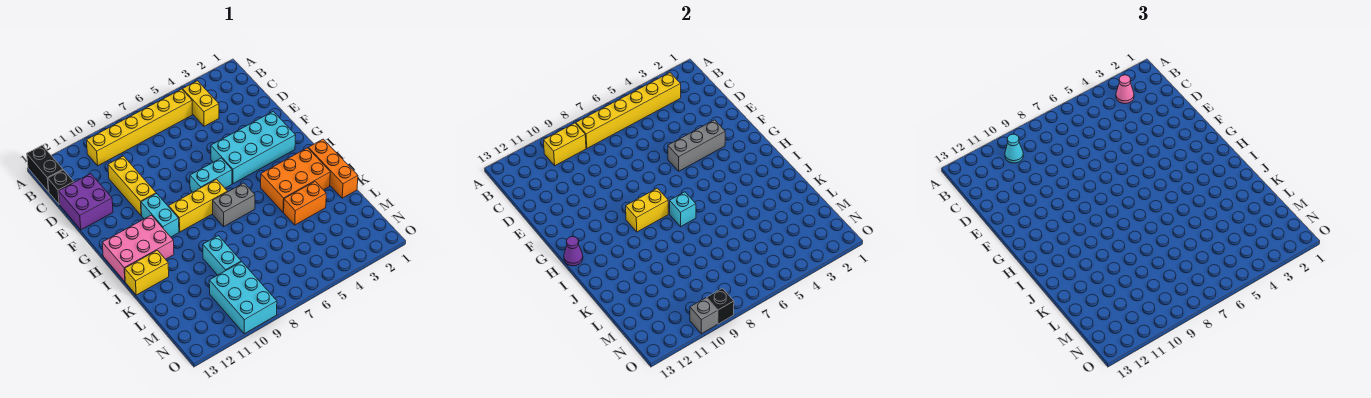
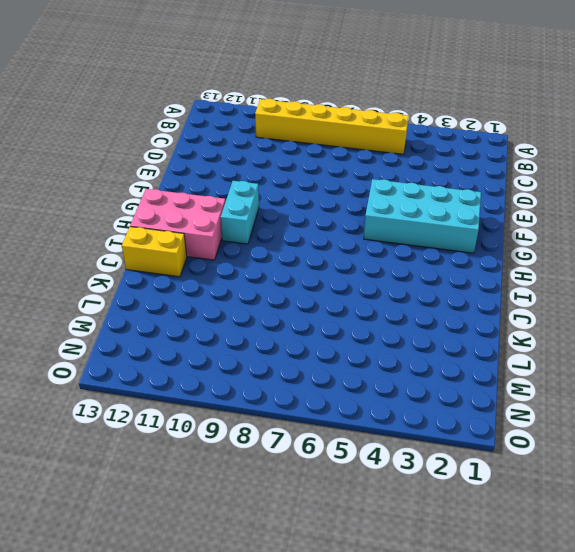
none -> black 1x2 brick [27,145,63,192]
none -> yellow 1x2 brick [183,81,219,126]
none -> black 1x1 brick [48,170,74,204]

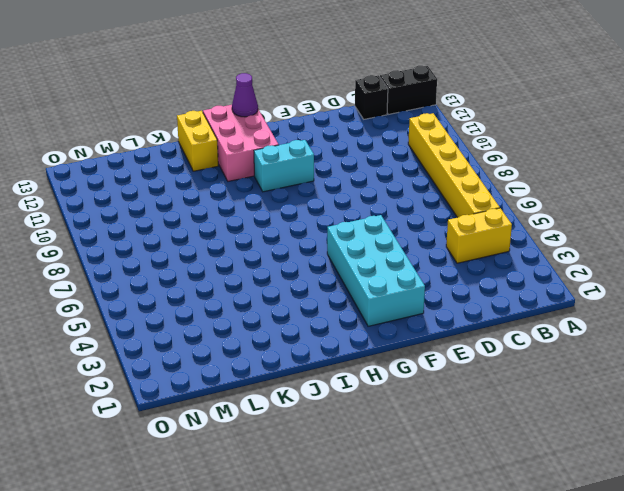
none -> yellow 1x3 brick [108,156,156,216]
none -> purple 2x2 brick [59,174,113,230]
none -> cyan 1x2 brick [190,158,232,192]

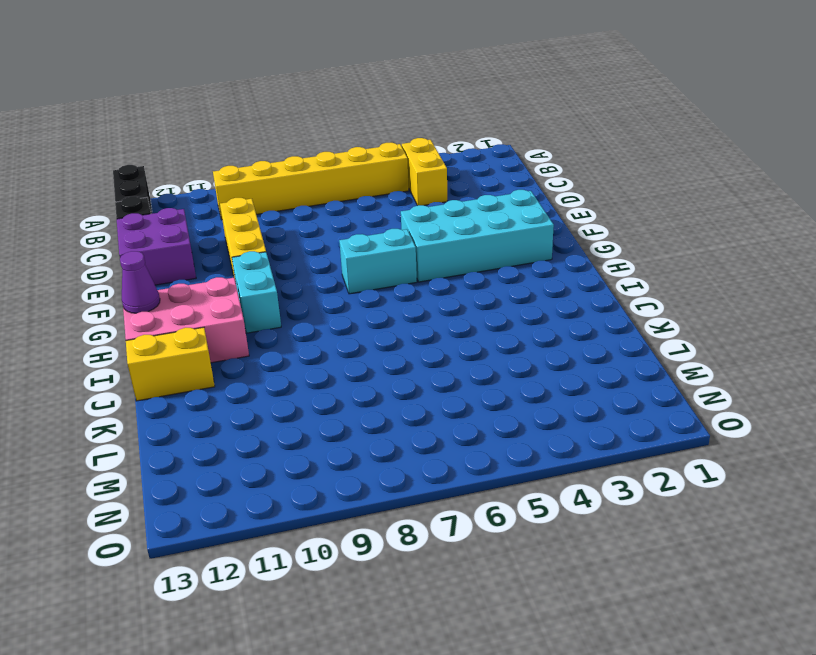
none -> yellow 1x3 brick [169,179,227,232]
none -> orange 1x3 brick [308,139,358,198]
none -> orange 2x3 brick [261,148,330,212]

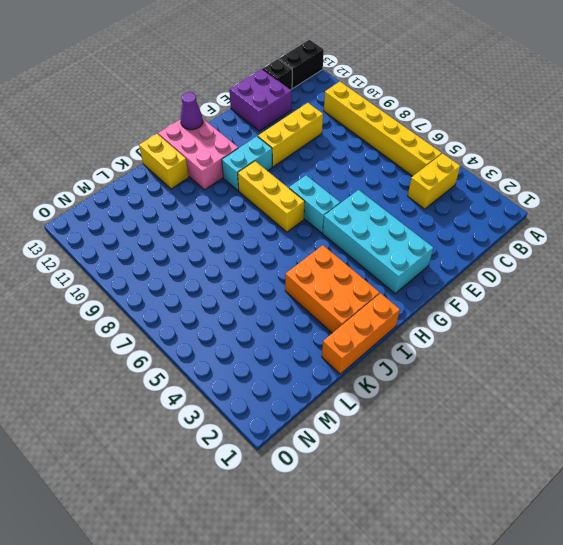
none -> grey 1x2 brick [213,183,255,227]
none -> orange 1x2 brick [284,182,326,225]
none -> cyan 1x2 brick [203,236,241,275]

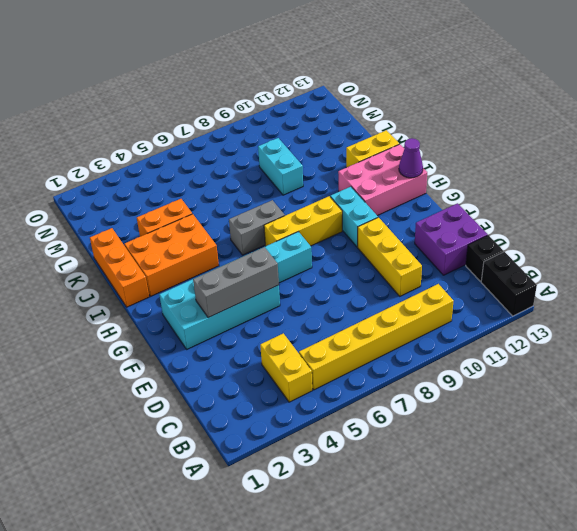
none -> cyan 2x3 brick [209,262,277,334]
none -> yellow 1x6 brick [576,73,681,148]
none -> yellow 1x2 brick [544,123,586,166]

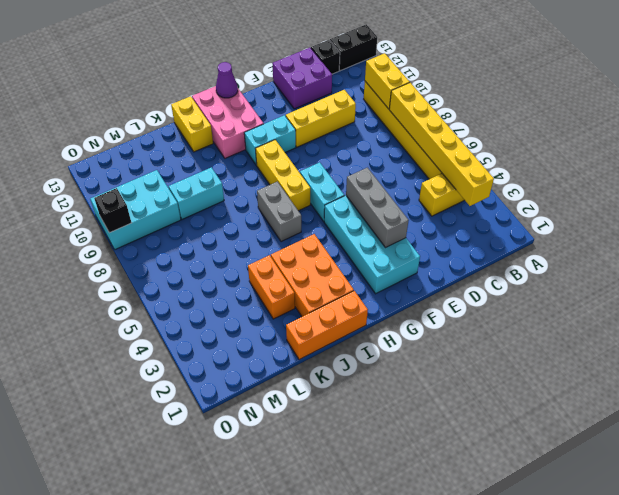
none -> yellow 1x2 brick [626,188,668,232]
none -> cyan 1x1 brick [670,192,696,227]
none -> grey 1x1 brick [690,298,717,334]

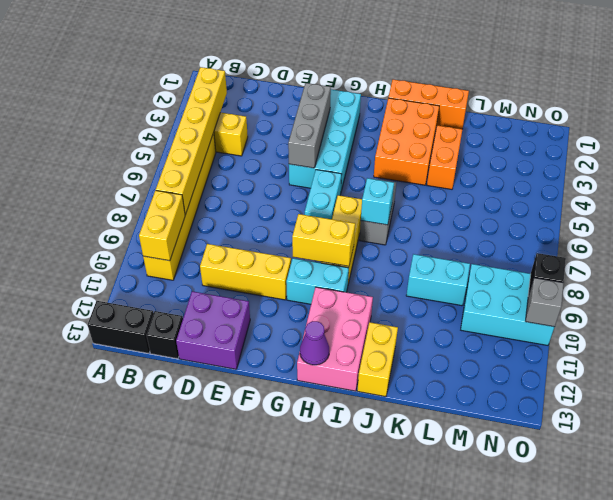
yellow 1x2 brick [292,214,355,266] -> yellow 1x2 brick turned to [626,188,668,232]
none -> pink 1x1 cone [1116,75,1134,104]
none -> cyan 1x1 cone [1005,134,1023,163]

